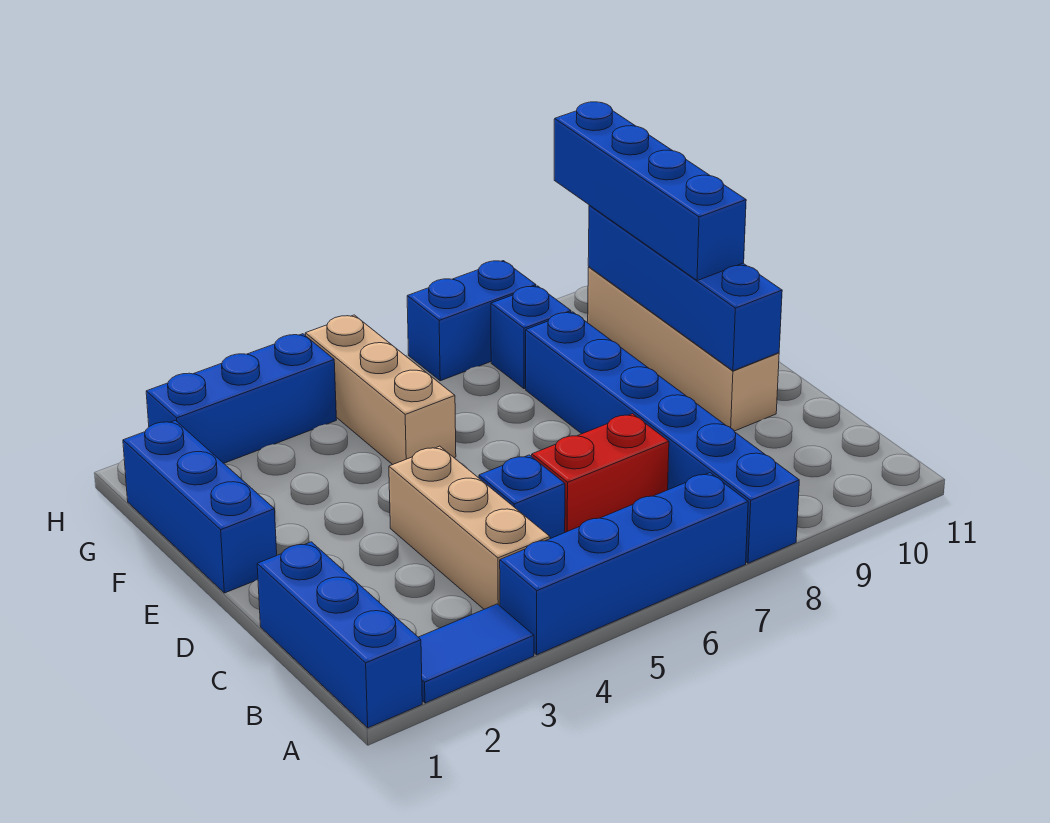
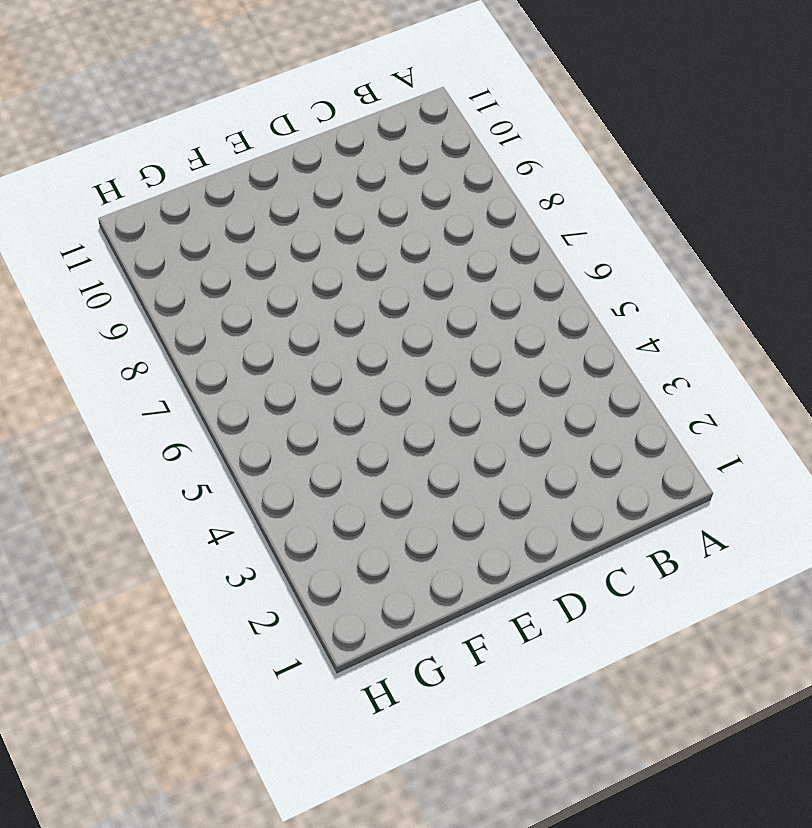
none -> blue 1x3 brick [257,542,422,728]
none -> blue 1x2 tile [419,604,534,703]
none -> blue 1x4 brick [500,473,748,655]

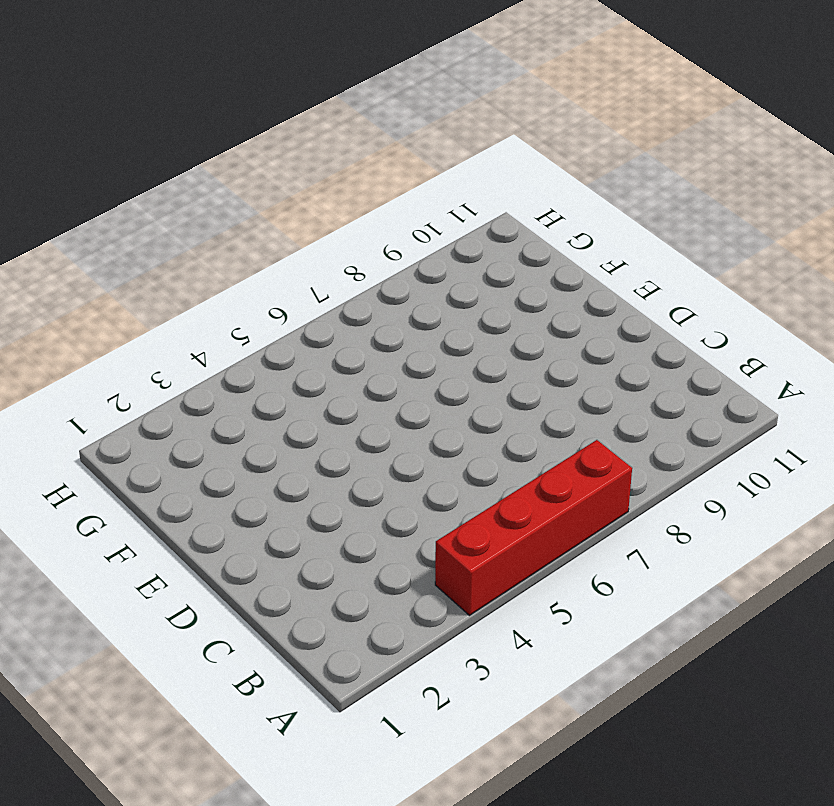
red 1x4 brick [435,440,632,615] -> blue 1x4 brick [500,473,748,655]
none -> blue 1x3 brick [257,542,422,728]
none -> blue 1x2 tile [419,604,534,703]
none -> blue 1x6 brick [526,312,799,563]

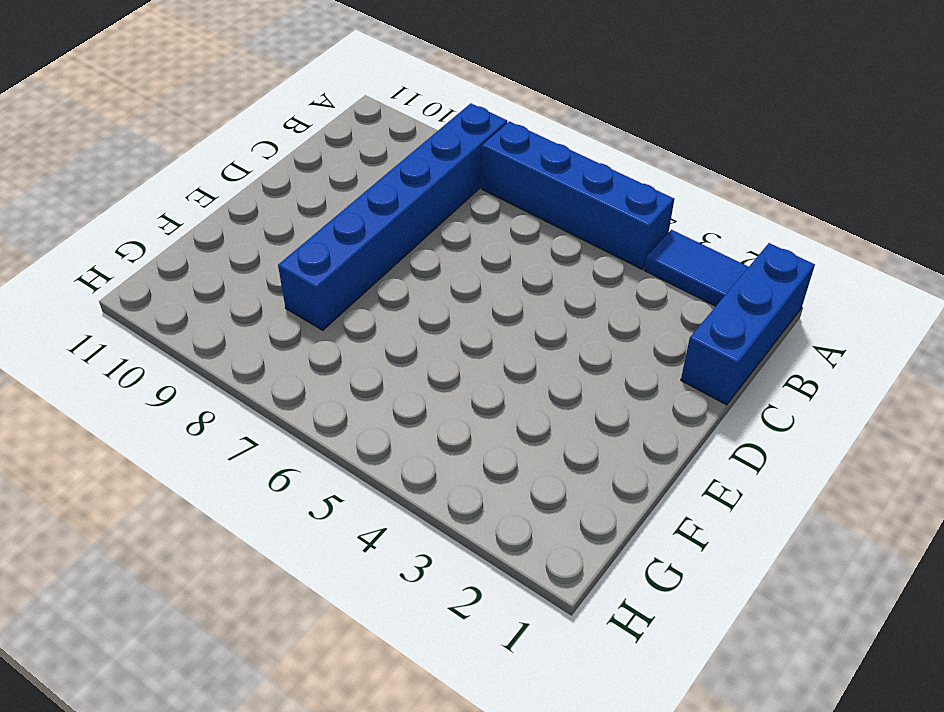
none -> tan 1x3 brick [389,446,550,609]
none -> blue 1x1 brick [479,455,565,539]
none -> red 1x2 brick [532,414,669,532]

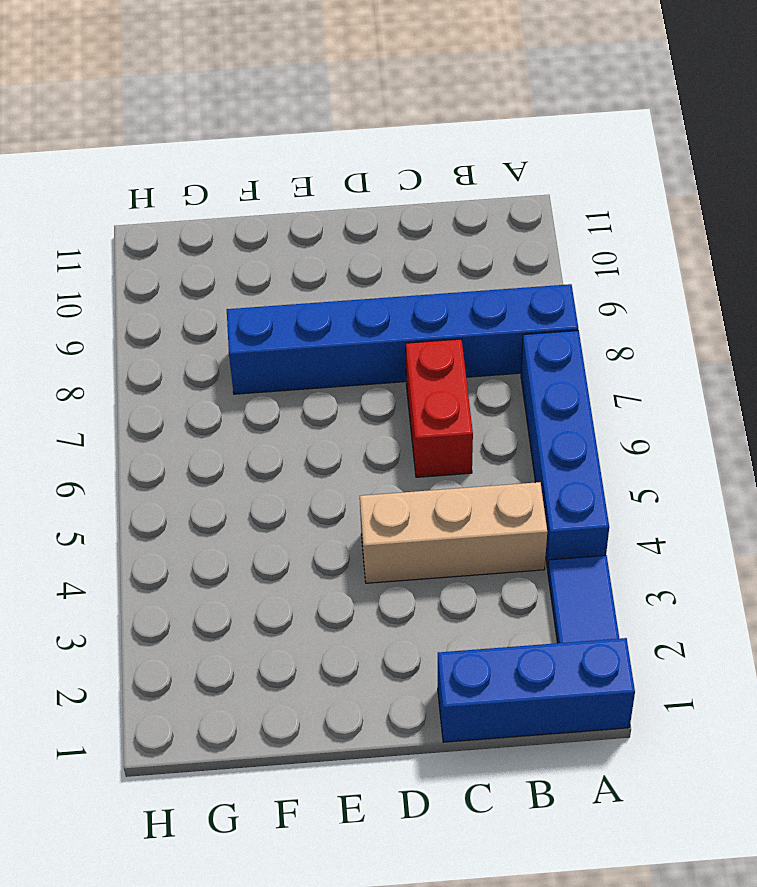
none -> blue 1x1 brick [479,455,565,539]
none -> tan 1x4 brick [588,267,779,431]
none -> blue 1x3 brick [123,420,277,593]

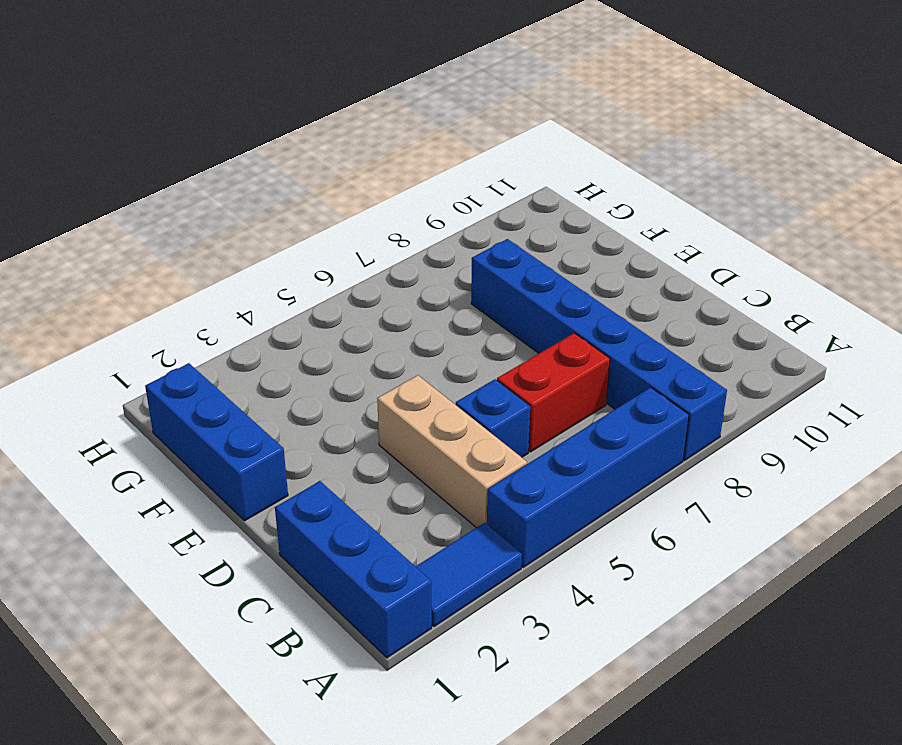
none -> tan 1x4 brick [588,267,779,431]
none -> tan 1x3 brick [305,315,456,465]
none -> blue 1x1 brick [491,286,571,389]

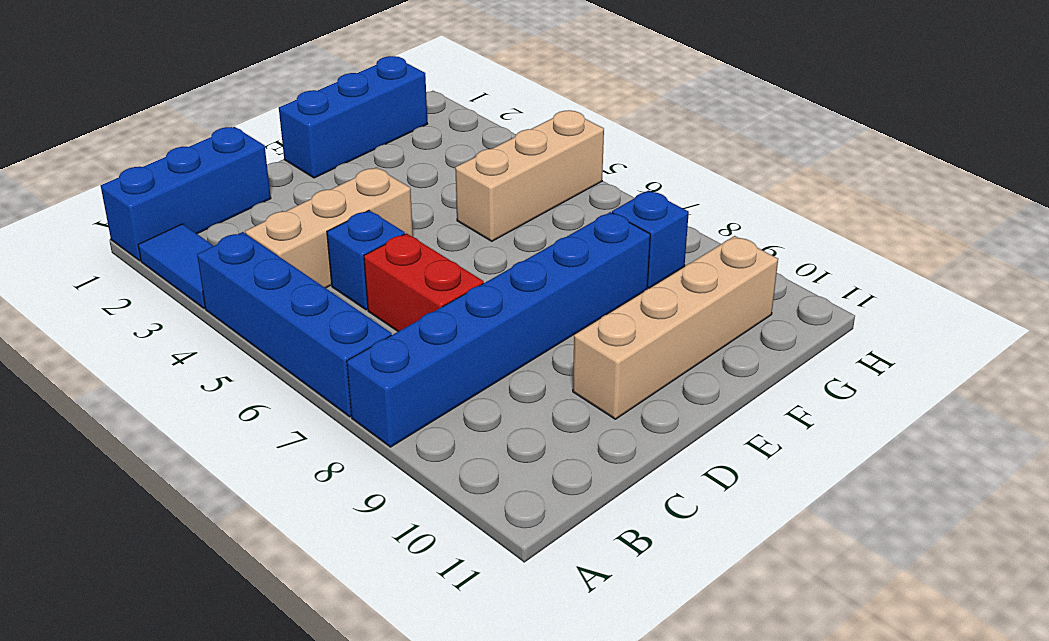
none -> blue 1x3 brick [146,334,336,463]
none -> blue 1x2 brick [407,261,536,381]
none -> blue 1x4 brick [588,205,782,371]

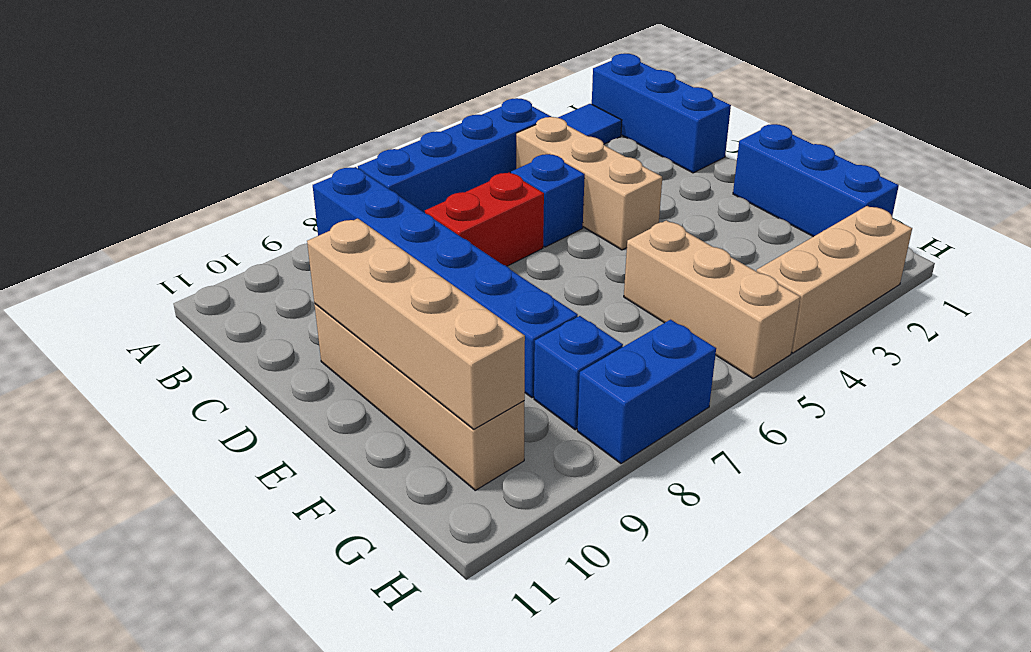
tan 1x4 brick [307,219,525,429] -> blue 1x4 brick [588,205,782,371]
tan 1x3 brick [757,206,912,353] -> blue 1x3 brick [146,334,336,463]
none -> blue 1x4 brick [554,102,746,281]

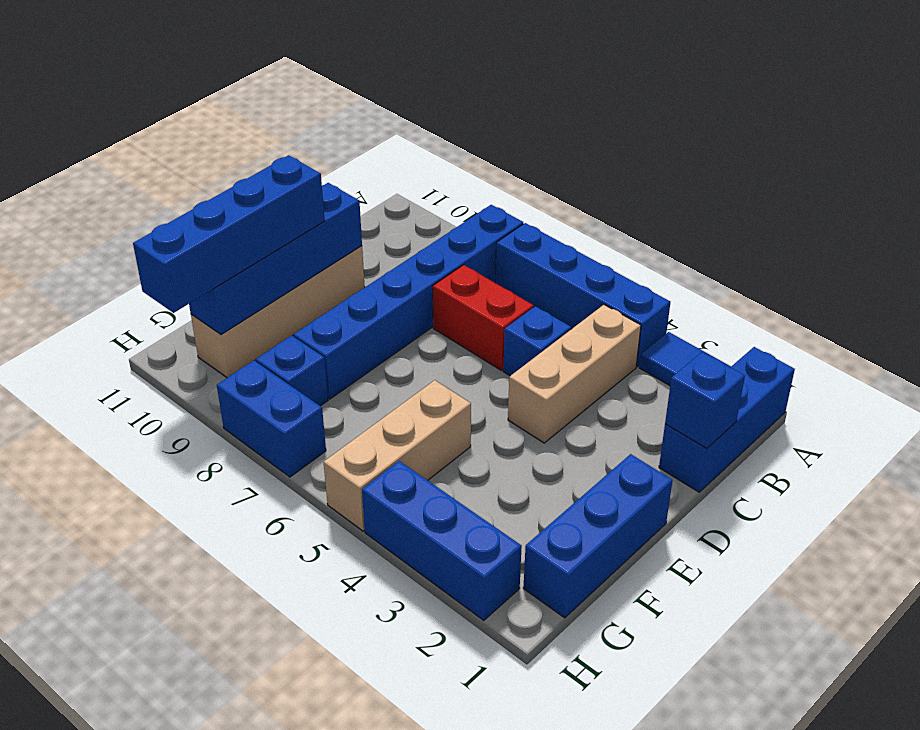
blue 1x1 brick [665,352,745,448] -> none

